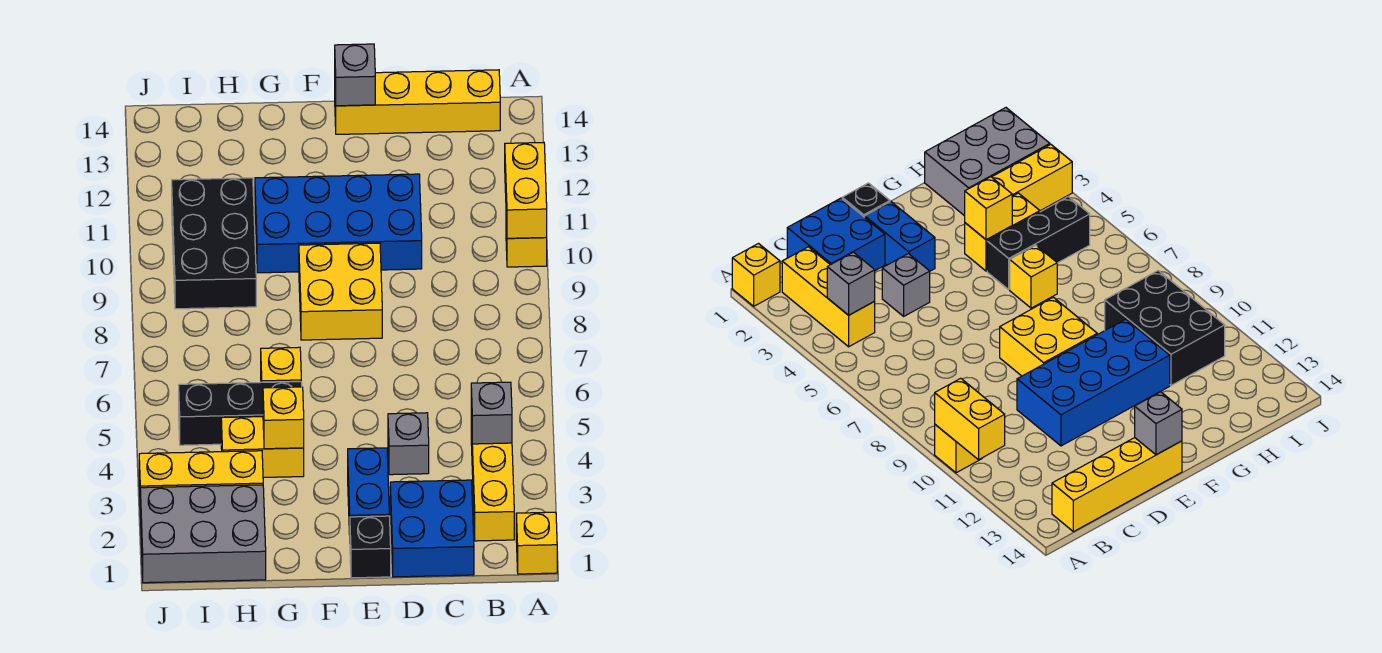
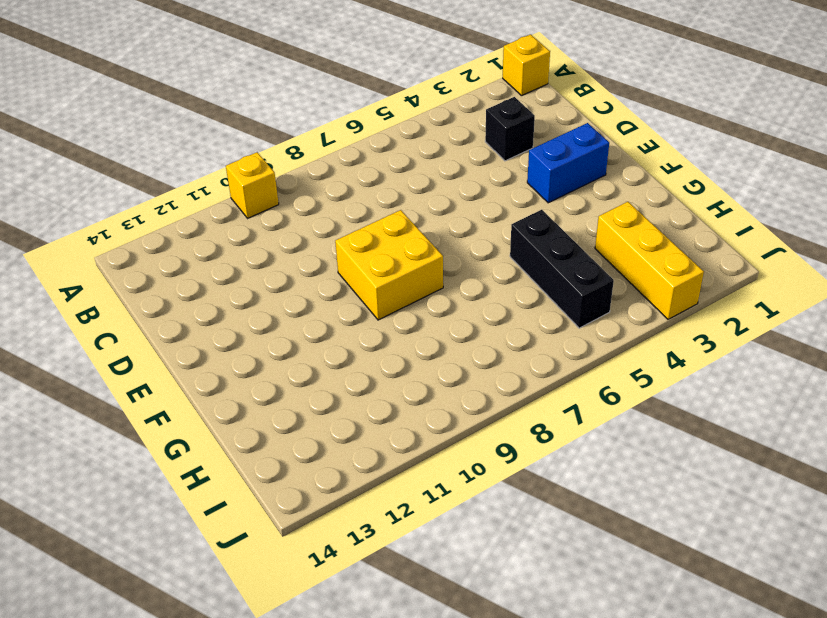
black 1x1 brick [485,97,535,161] -> black 1x1 brick moved to [350,516,391,578]
none -> yellow 1x3 brick [471,418,514,541]
none -> yellow 1x4 brick [335,70,500,134]
none -> blue 2x2 brick [390,480,474,577]

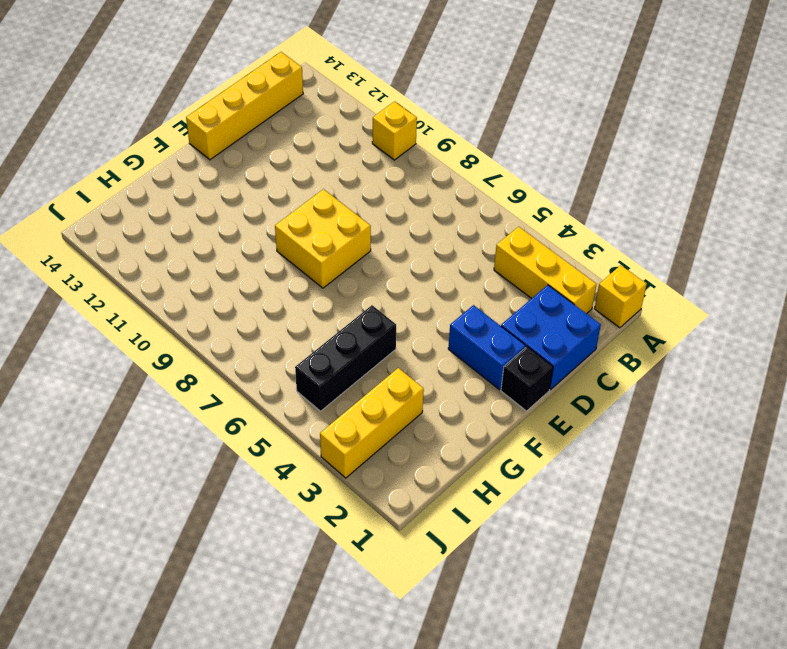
none -> grey 1x1 brick [388,413,429,475]
none -> blue 2x4 brick [255,174,422,273]
none -> yellow 1x2 brick [221,417,304,477]

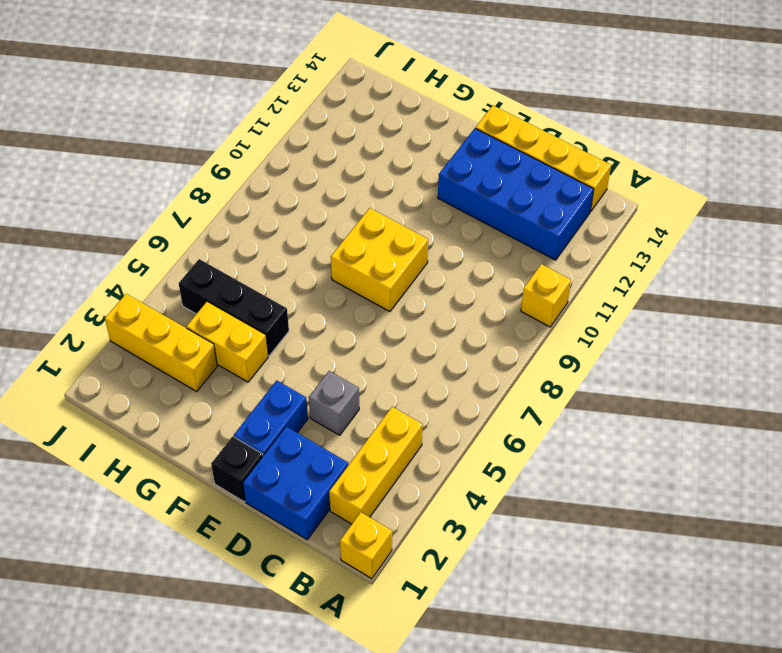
blue 2x4 brick [438,128,594,260] -> blue 2x4 brick moved to [255,174,422,273]
none -> yellow 1x1 brick [261,347,301,382]
none -> grey 2x3 brick [140,485,266,583]
none -> black 2x3 brick [172,178,256,309]

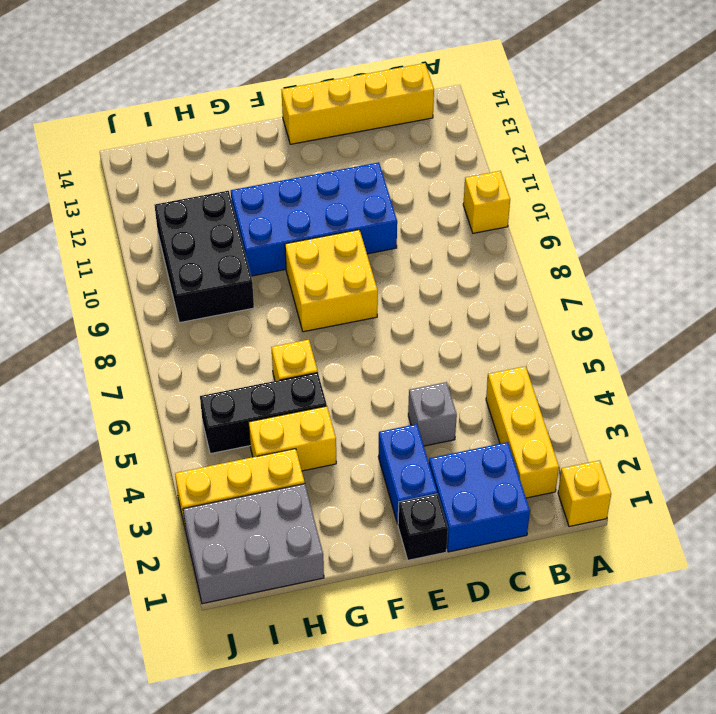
none -> yellow 1x2 brick [505,142,547,238]
none -> grey 1x1 brick [471,382,512,444]
none -> grey 1x1 brick [335,44,375,106]

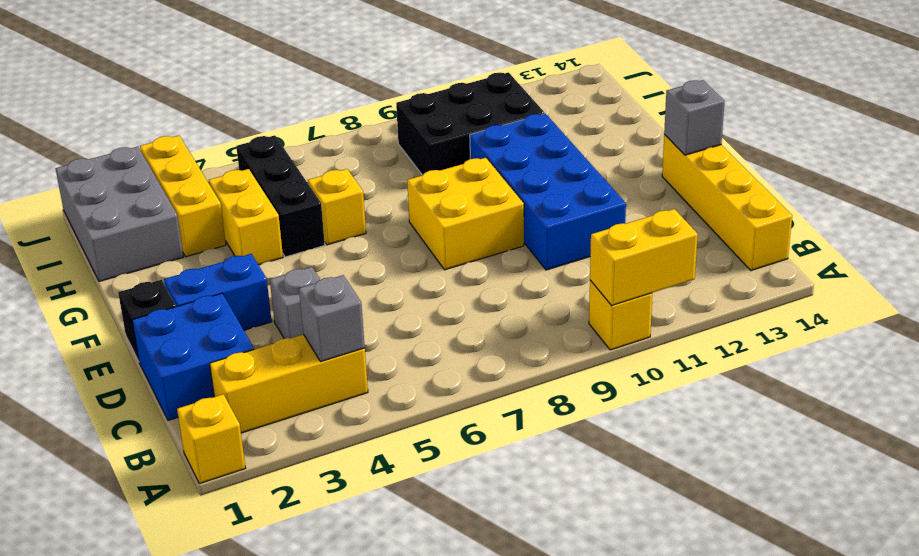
none -> yellow 1x1 brick [263,387,304,449]

